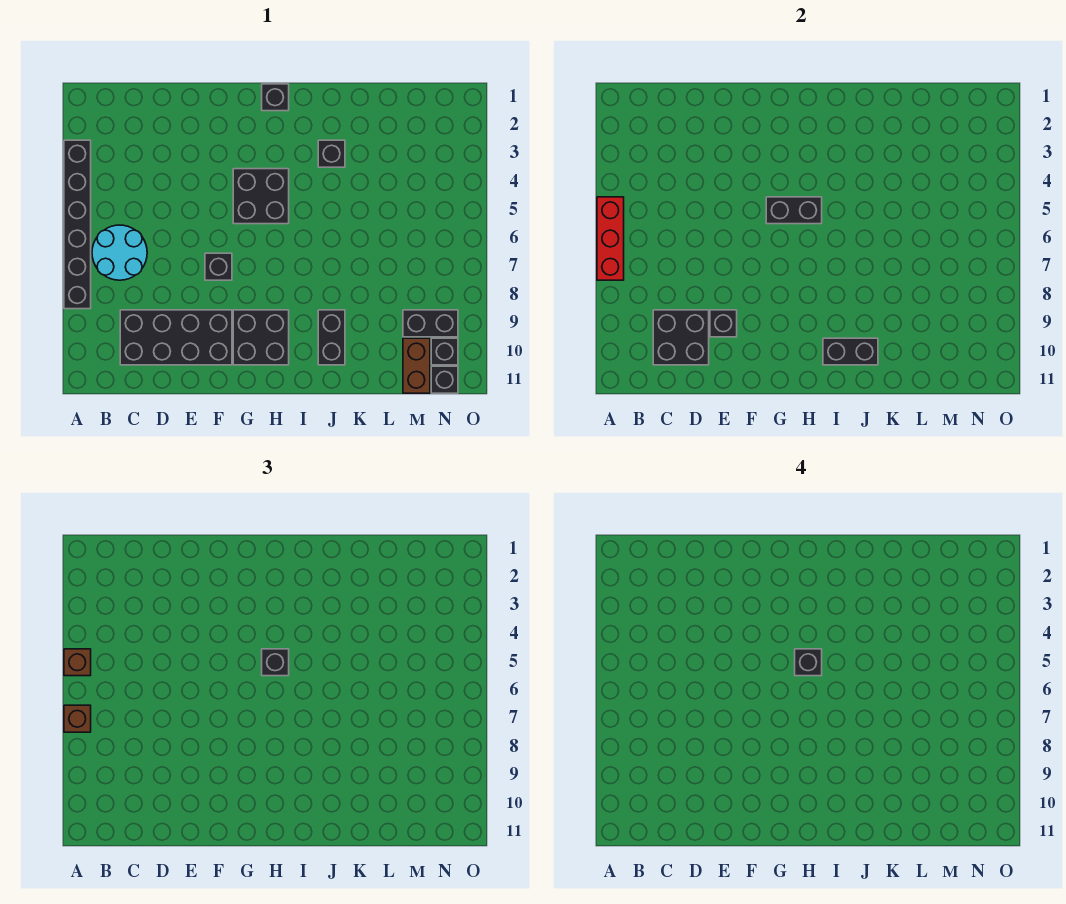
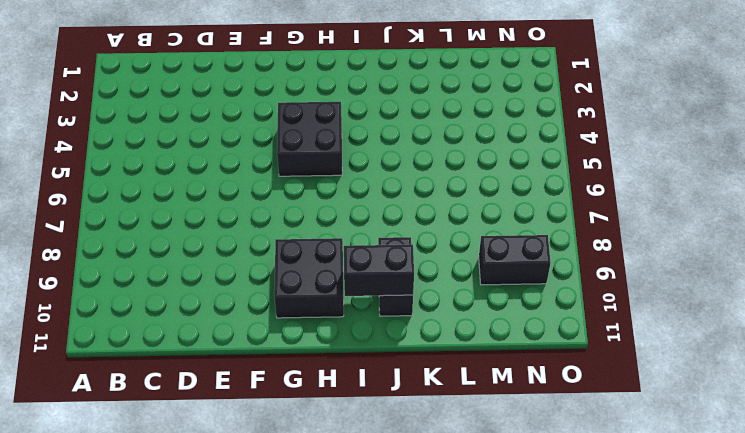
none -> black 1x6 brick [64,140,91,309]
none -> cyan 2x2 round brick [92,225,147,280]
none -> black 2x4 brick [120,310,232,365]

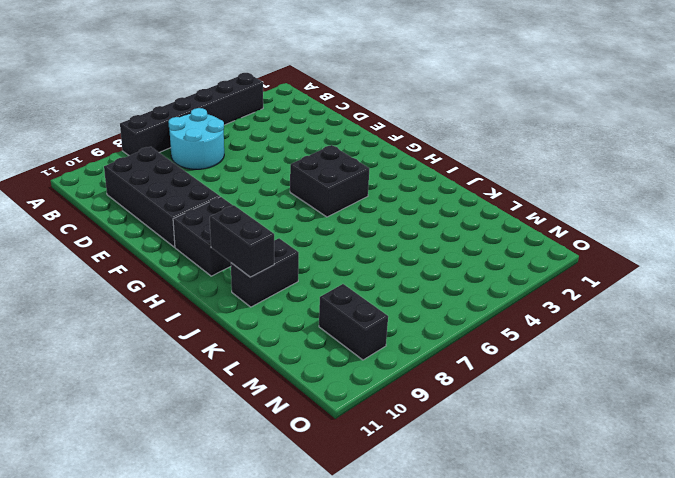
none -> black 1x1 brick [205,253,232,280]
none -> black 1x1 brick [262,84,289,111]
none -> black 1x1 brick [318,140,345,167]

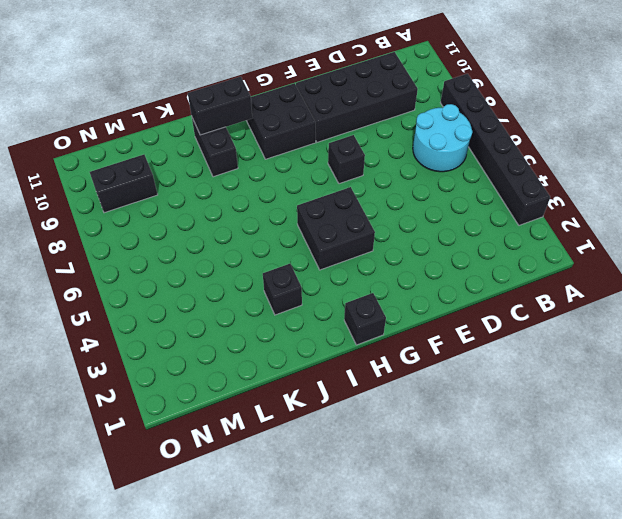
none -> brown 1x2 brick [403,338,430,393]
none -> black 1x1 brick [431,338,458,365]
none -> black 1x1 brick [431,366,458,393]

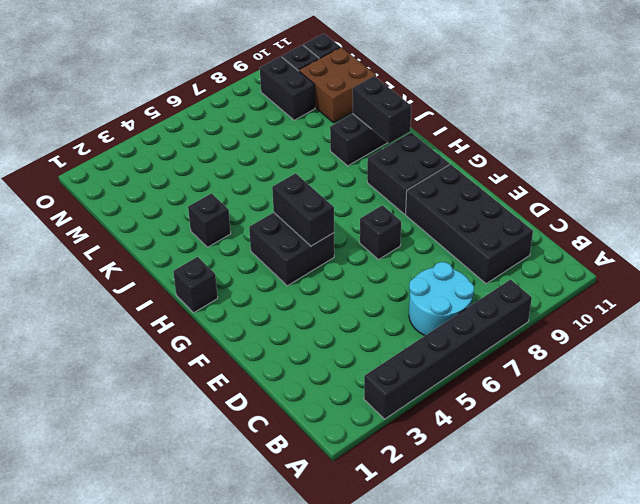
brown 2x2 brick [299,47,376,123] -> brown 1x2 brick [403,338,430,393]
none -> red 1x3 brick [597,197,624,280]
none -> black 2x2 brick [653,310,709,365]
none -> black 1x1 brick [710,310,737,337]

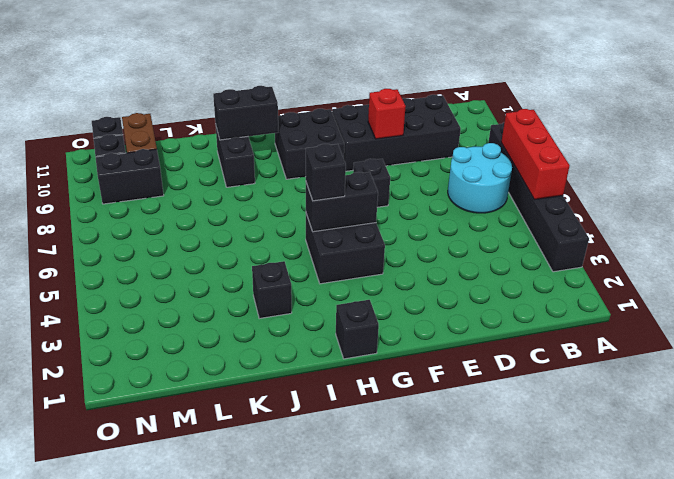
red 1x1 brick [368,89,406,139] -> black 1x1 brick [710,310,737,337]
none -> black 2x2 brick [653,310,709,365]
none -> brown 1x1 brick [64,649,91,676]
none -> brown 1x1 brick [64,705,91,732]

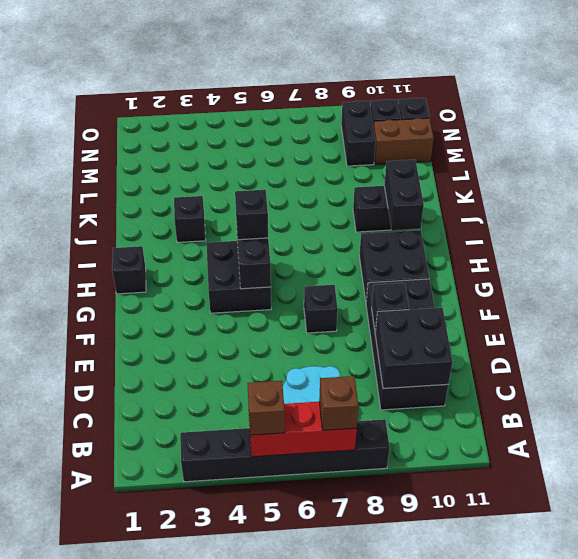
none -> black 1x1 brick [795,649,822,676]

